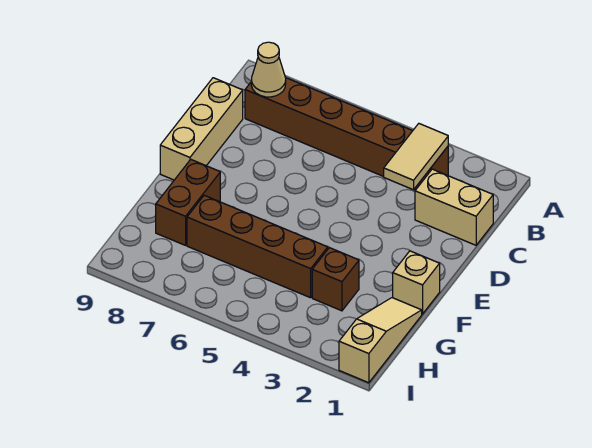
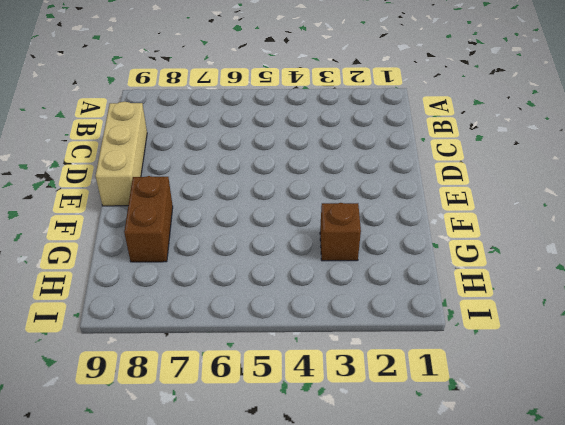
none -> brown 1x6 brick [245,77,448,190]
none -> tan 1x2 brick [415,169,493,245]

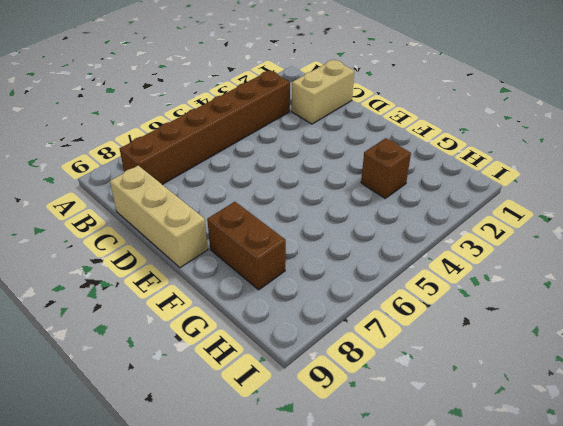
none -> tan 1x1 brick [393,251,440,314]
none -> tan 1x3 slope [339,298,422,383]

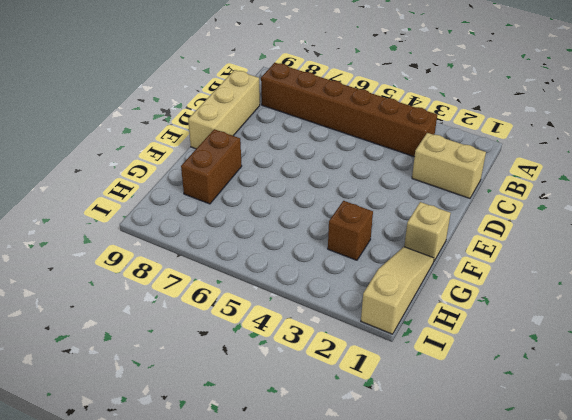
none -> brown 1x4 brick [187,195,328,298]
none -> tan 1x2 tile [384,124,448,190]

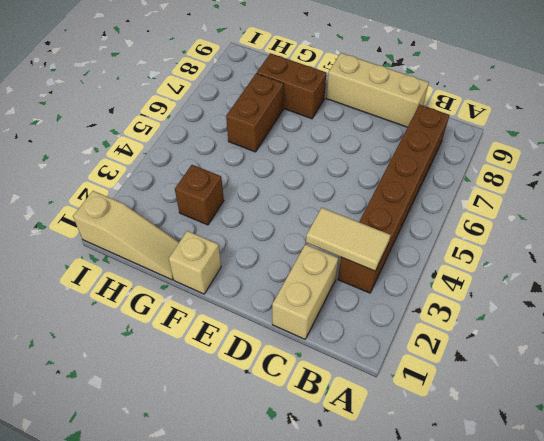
brown 1x2 brick [226,74,284,152] -> brown 1x4 brick [187,195,328,298]
none -> tan 1x1 cone [251,42,286,97]

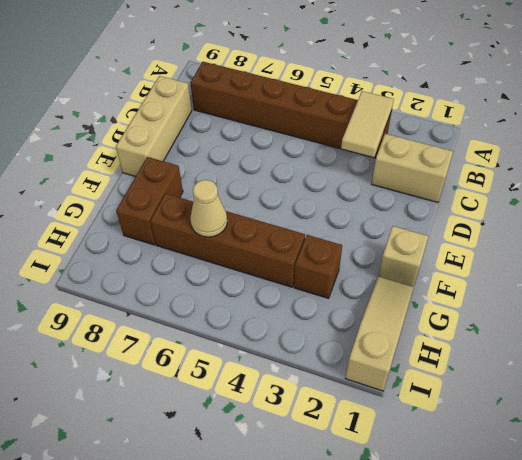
tan 1x1 cone [190,180,227,237] -> tan 1x1 cone moved to [251,42,286,97]

